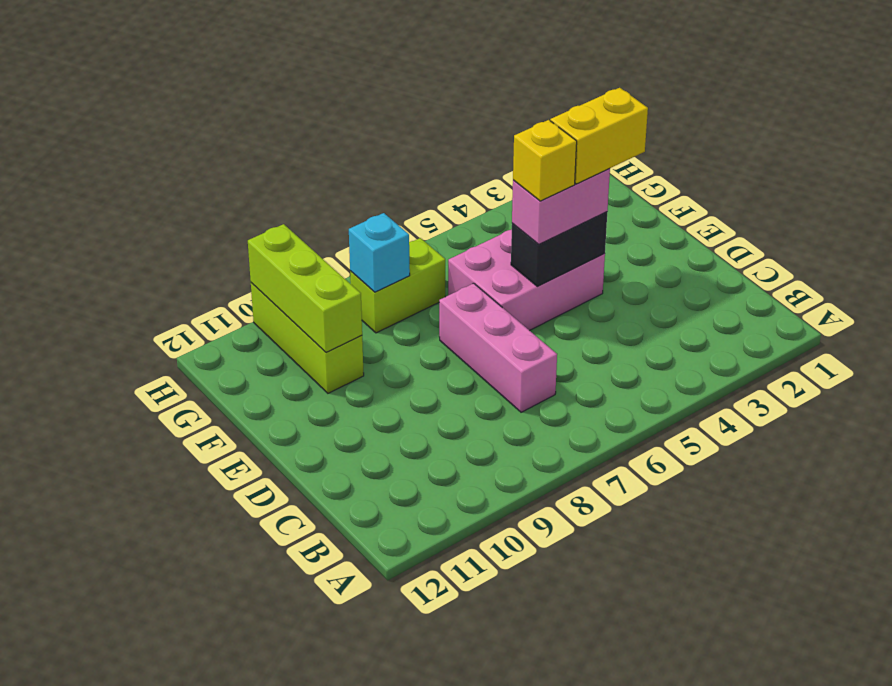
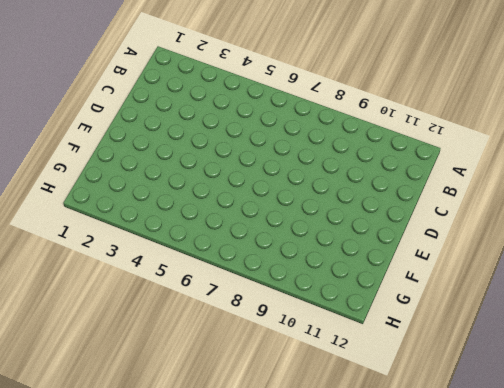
none -> pink 1x3 brick [439,283,557,412]
none -> pink 2x3 brick [448,229,605,331]

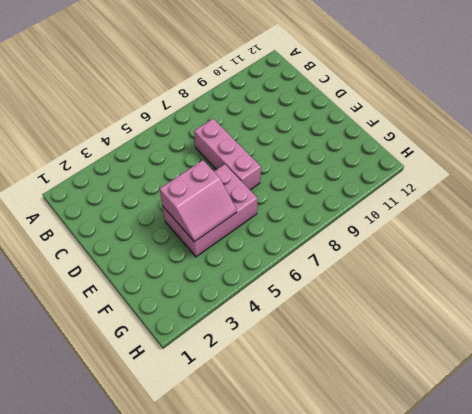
pink 2x2 slope [159,160,237,242] -> black 1x2 brick [511,212,607,286]
none -> lime 1x3 brick [251,283,364,393]
none -> lime 1x2 brick [350,238,445,333]

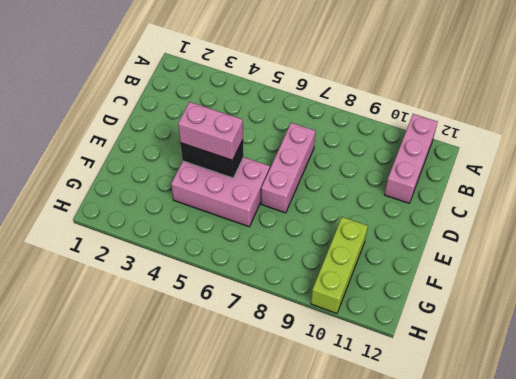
pink 1x3 brick [384,114,438,203] -> none
none -> lime 1x2 brick [350,238,445,333]
none -> lime 1x3 brick [248,224,362,352]

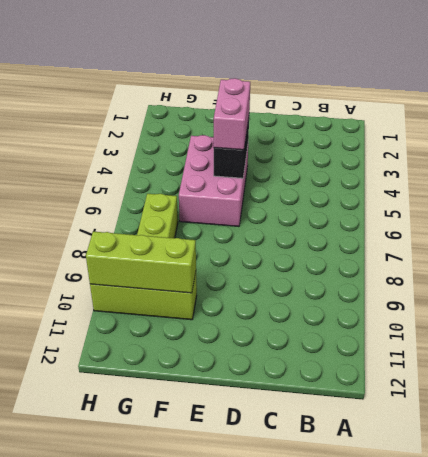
none -> pink 1x3 brick [439,283,557,412]
none -> cyan 1x1 brick [349,213,410,292]

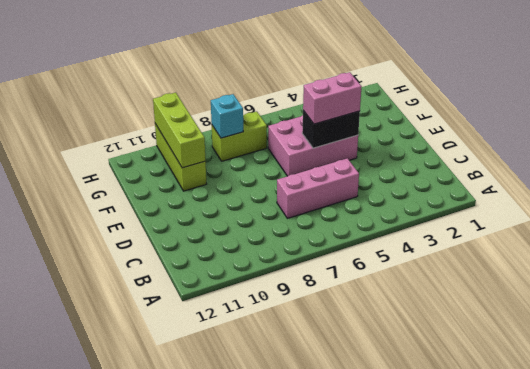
pink 1x3 brick [277,158,359,218] -> pink 1x3 brick turned to [439,283,557,412]
none -> yellow 1x2 brick [550,88,648,184]
none -> yellow 1x1 brick [513,120,577,201]

